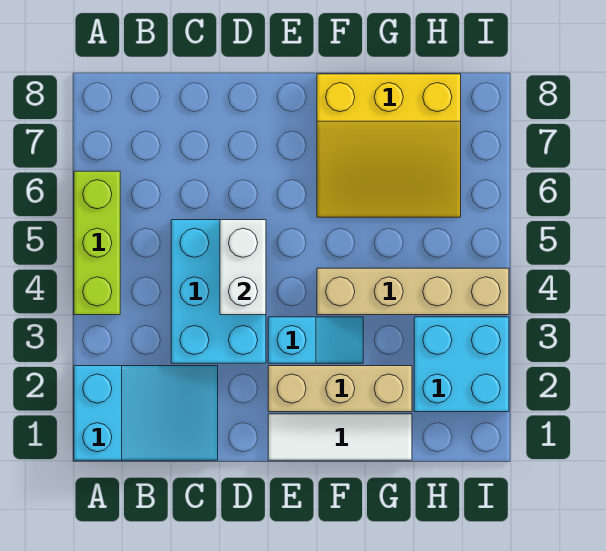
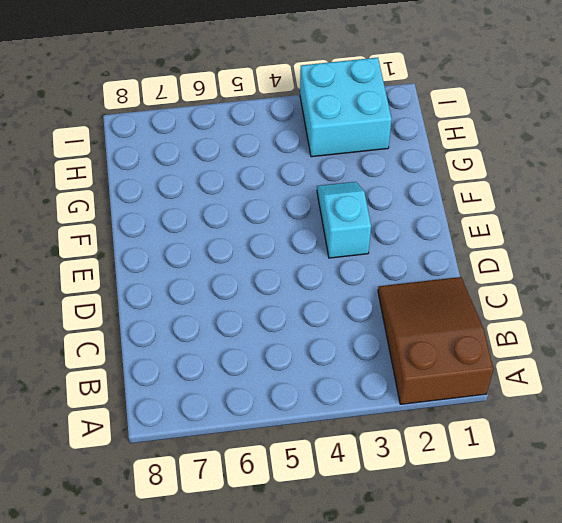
brown 2x3 slope [378,277,493,404] -> cyan 2x3 slope [74,366,218,460]
none -> lime 1x3 brick [74,171,120,315]
none -> cyan 2x3 brick [171,220,266,363]

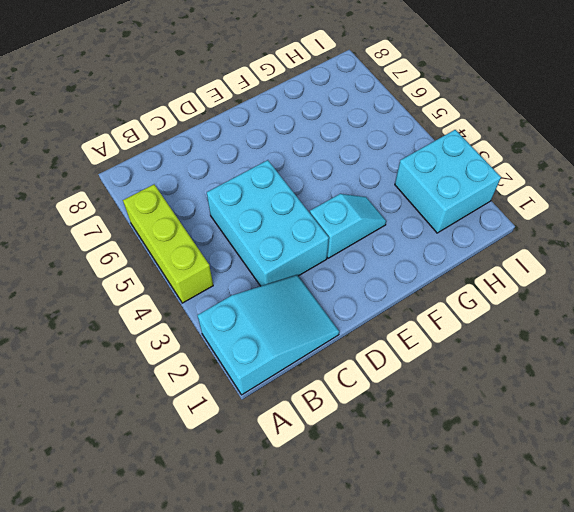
none -> white 1x3 tile [268,414,412,460]
none -> tan 1x3 brick [268,366,412,412]

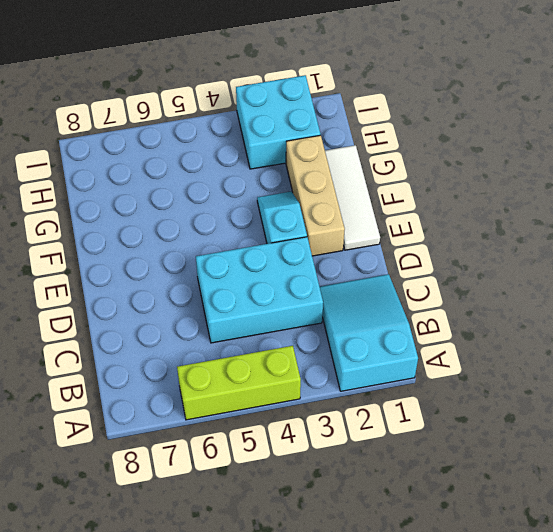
none -> tan 1x4 brick [317,268,509,315]
none -> yellow 3x3 slope [317,74,461,217]

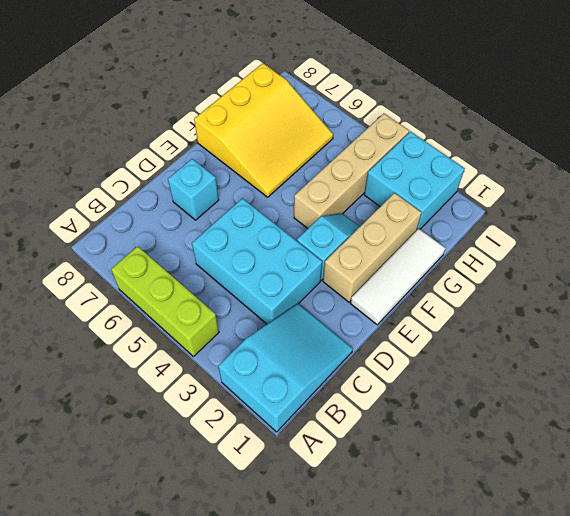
cyan 1x1 brick [168,159,219,220] -> none
none -> white 1x2 brick [220,220,266,315]

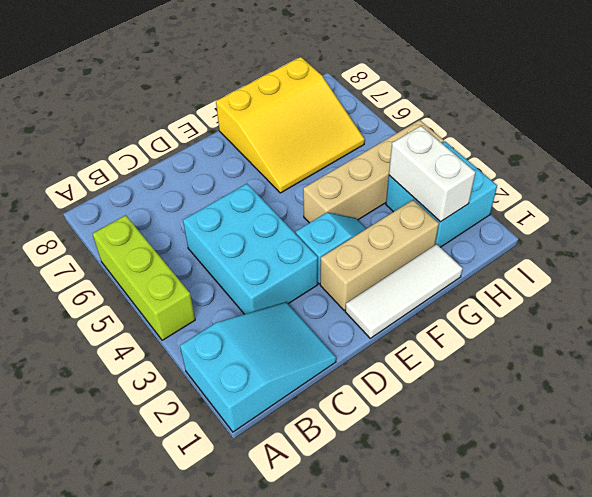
white 1x2 brick [389,126,476,222] -> white 1x2 brick moved to [220,220,266,315]

